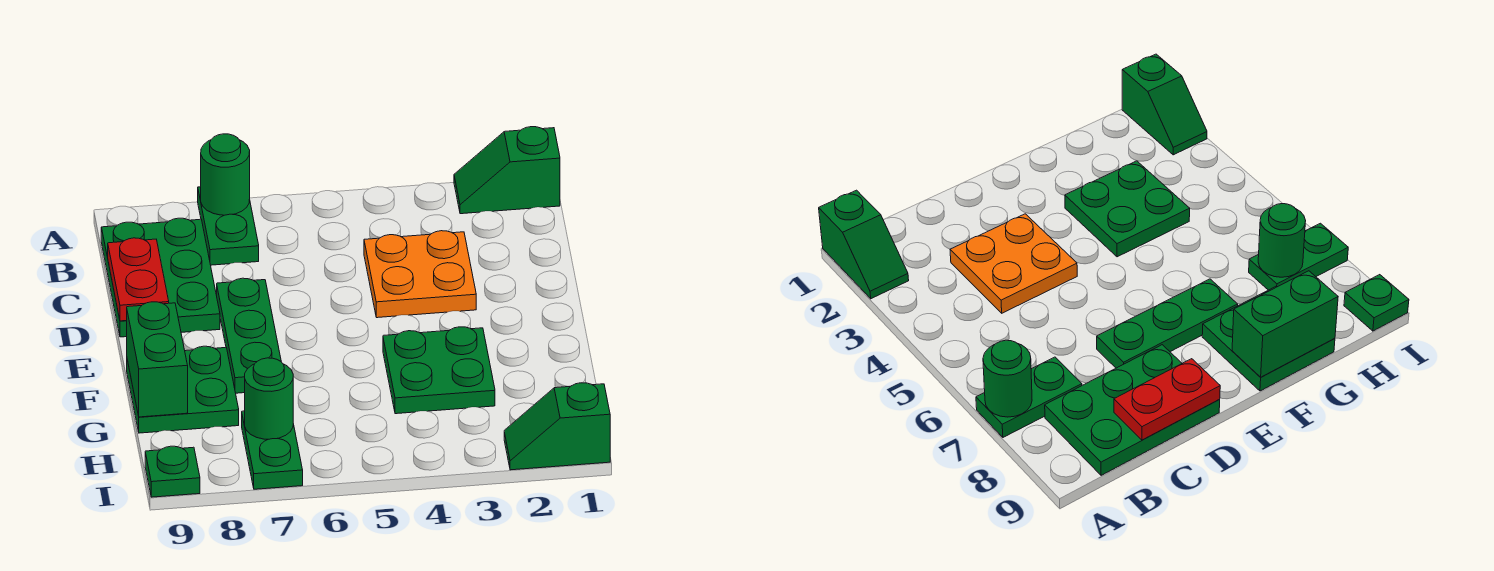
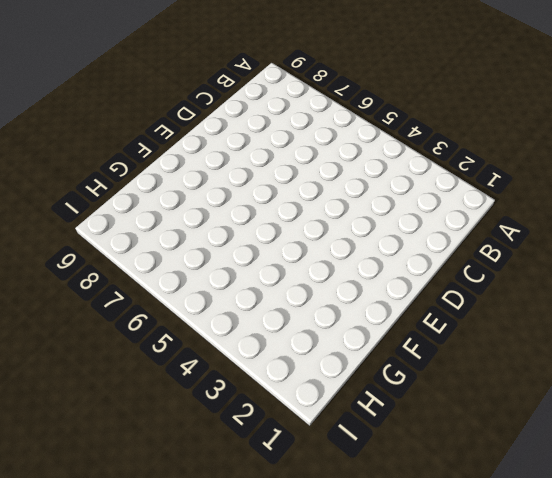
none -> green 1x2 slope [454,127,560,214]
none -> green 1x2 plate [198,187,259,265]
none -> green 2x3 plate [101,218,220,337]

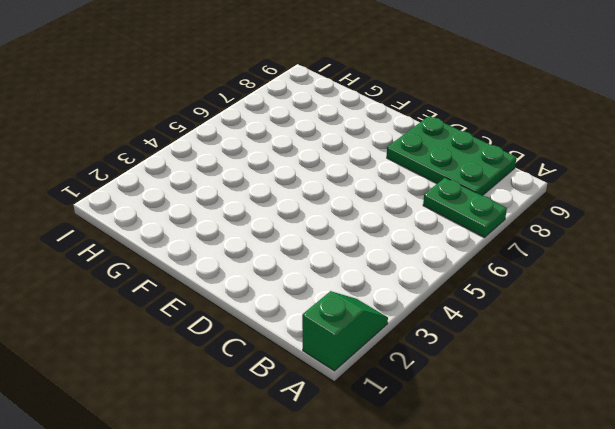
none -> orange 2x2 plate [364,231,476,318]
none -> green 1x3 plate [217,278,281,393]
none -> green 2x2 plate [383,327,495,414]

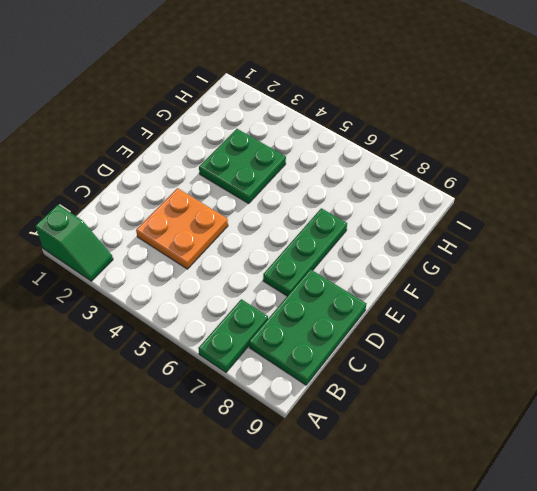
none -> green 2x2 plate [127,346,239,433]
none -> green 1x2 plate [242,411,303,489]
none -> green 1x2 slope [504,383,610,470]

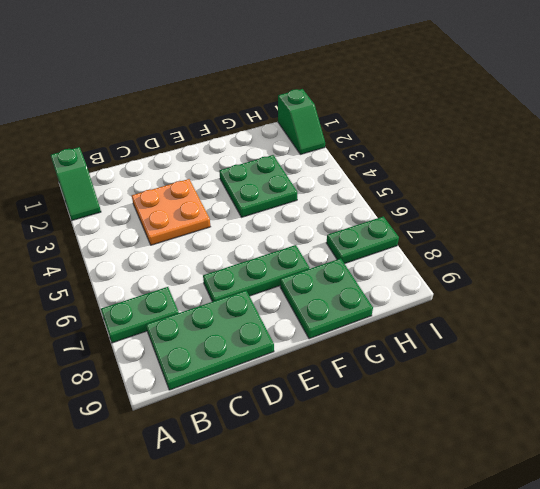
none -> green 1x1 plate [145,446,200,497]
none -> green 1x1 round brick [201,134,250,215]
none -> red 1x2 plate [108,238,169,321]

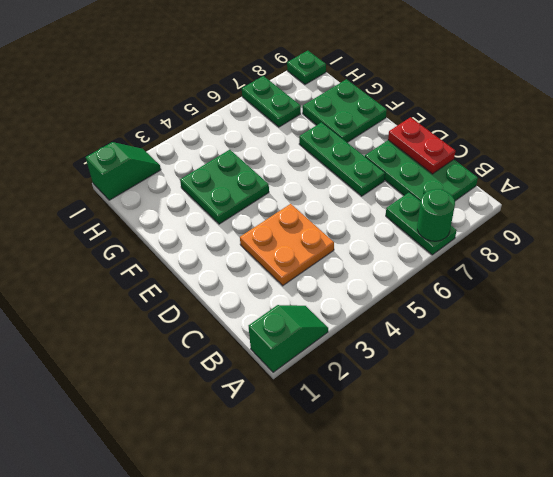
none -> green 1x2 brick [127,302,188,417]
none -> green 1x1 round brick [245,358,293,439]

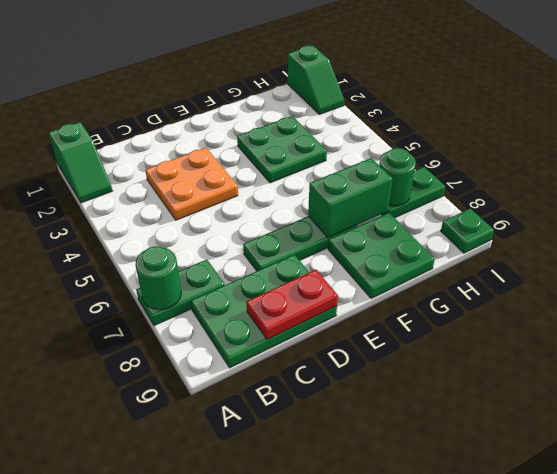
green 1x2 brick [308,158,393,238] -> green 1x2 brick moved to [127,302,188,417]

